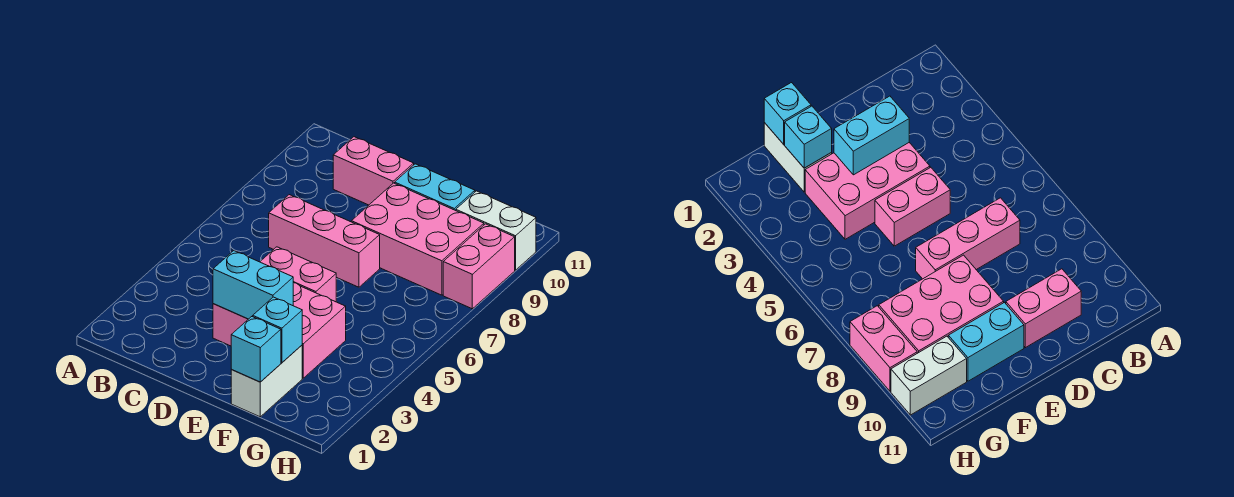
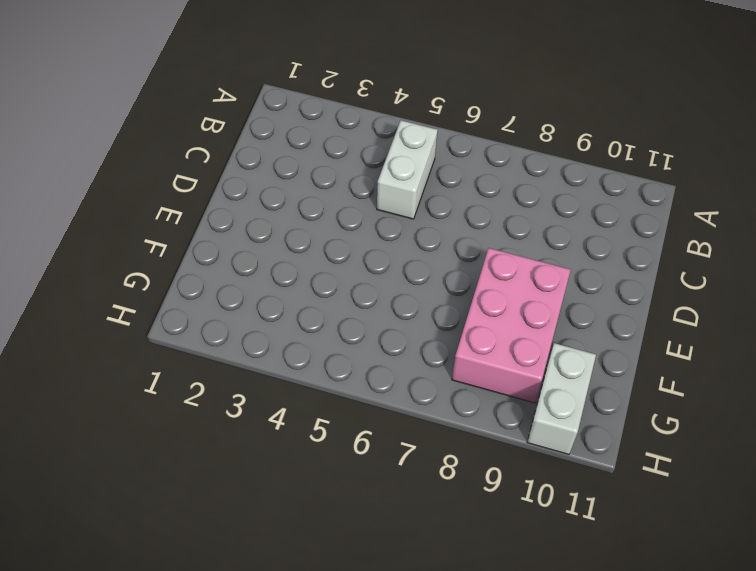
white 1x2 brick [377,121,438,219] -> white 1x2 brick turned to [231,345,302,417]
none -> pink 1x3 brick [269,195,380,287]
none -> pink 1x2 brick [333,137,414,205]
none -> pink 2x3 brick [213,283,346,378]

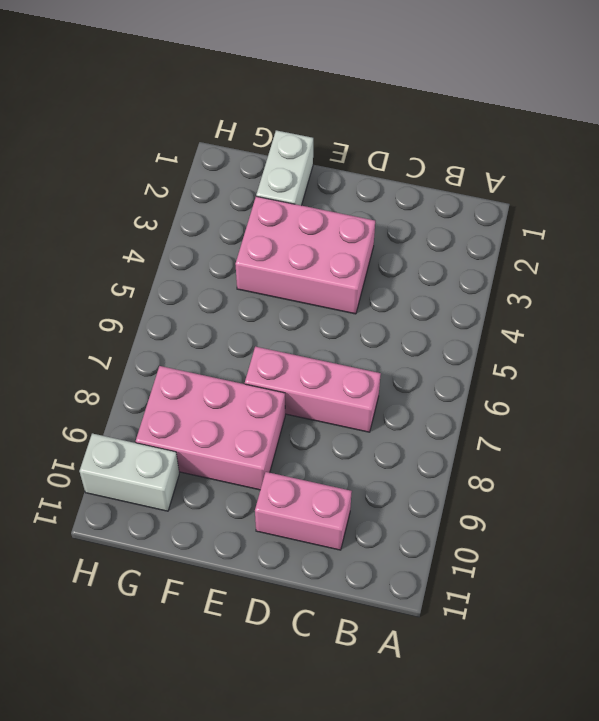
none -> pink 1x2 brick [260,247,336,302]
none -> cyan 1x2 brick [395,164,475,211]
none -> pink 1x2 brick [443,224,515,309]

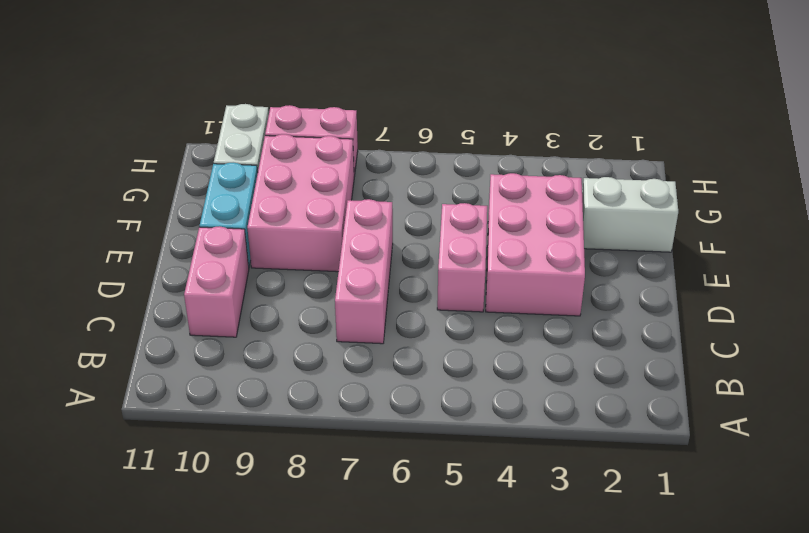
none -> cyan 1x2 brick [213,251,293,319]
none -> cyan 1x1 brick [231,317,281,382]
none -> cyan 1x1 brick [253,297,302,363]

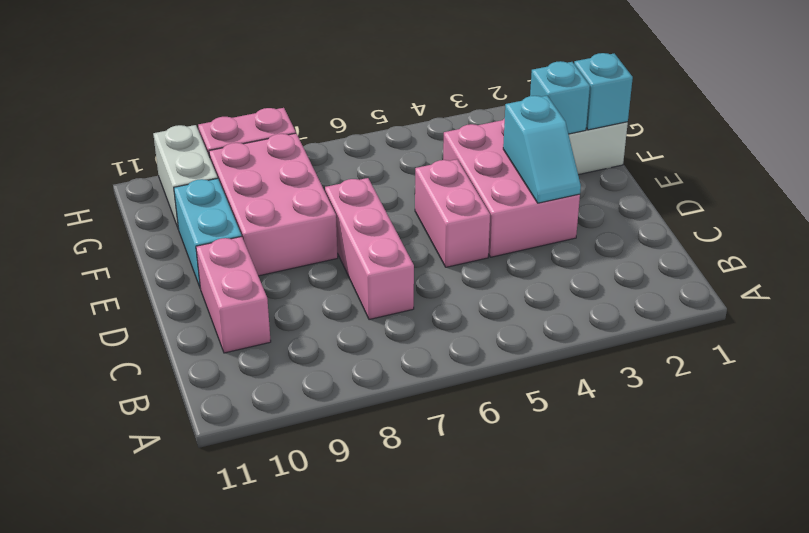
cyan 1x2 slope [503,96,581,203] -> cyan 1x2 brick [213,251,293,319]

